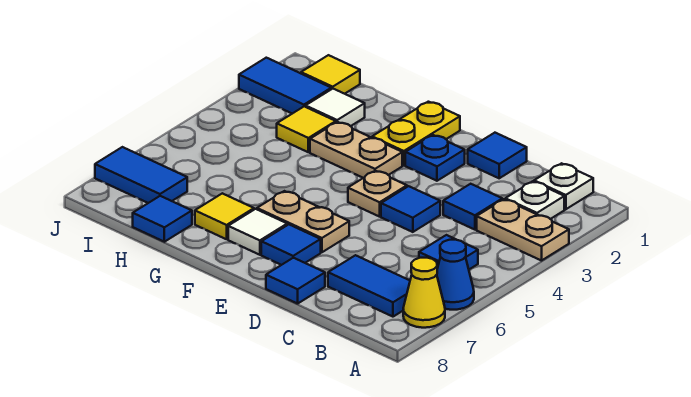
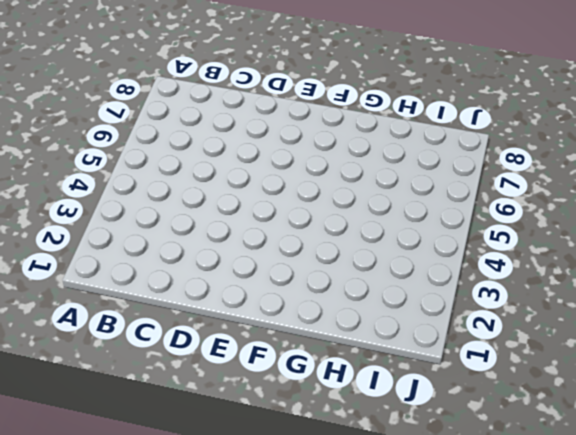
none -> tan 1x2 plate [477,199,569,261]
none -> blue 1x1 cone [437,240,474,310]
none -> yellow 1x1 cone [403,258,445,328]

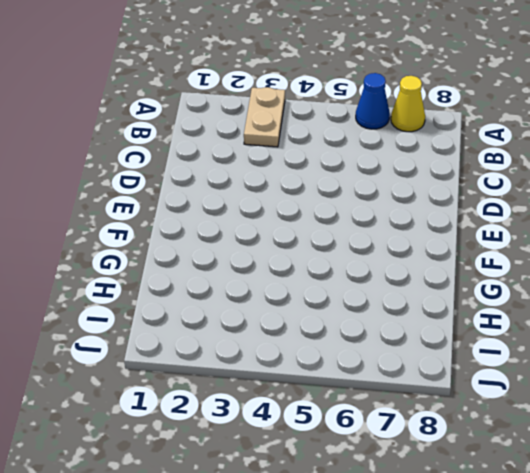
none -> white 1x1 plate [534,163,593,209]
none -> white 1x1 plate [505,181,564,219]
none -> blue 1x1 tile [419,235,478,269]

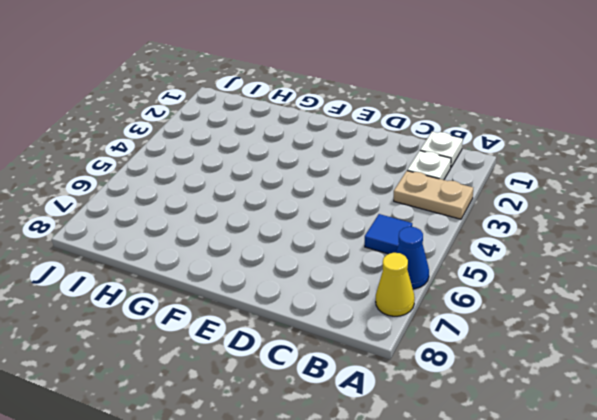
none -> blue 1x2 tile [328,255,410,317]
none -> blue 1x1 tile [443,184,502,230]
none -> blue 1x1 tile [468,133,527,178]

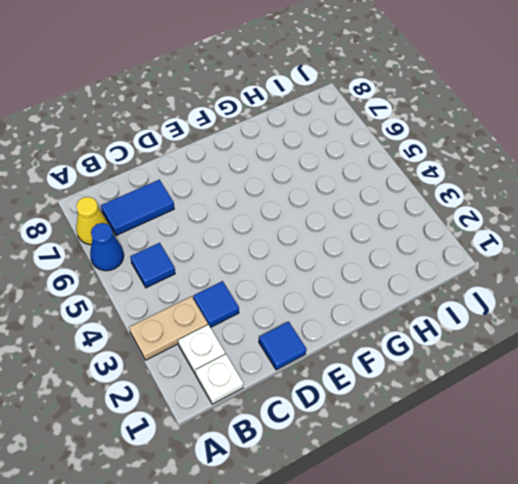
none -> blue 1x1 tile [381,186,440,232]
none -> blue 1x1 tile [266,258,325,304]
none -> blue 1x1 plate [405,135,465,181]

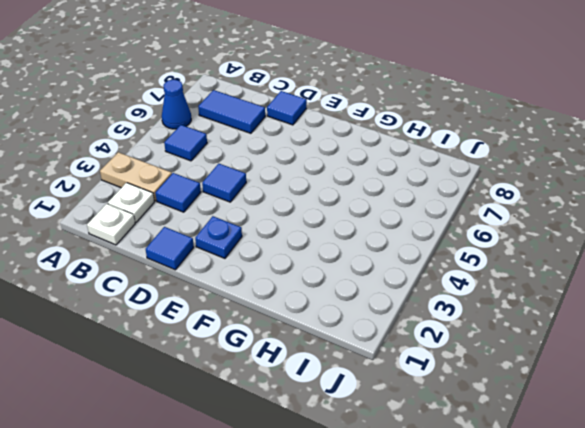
none -> yellow 1x1 cone [403,258,445,328]
none -> tan 1x1 plate [348,171,407,217]
none -> tan 1x2 plate [257,191,349,252]

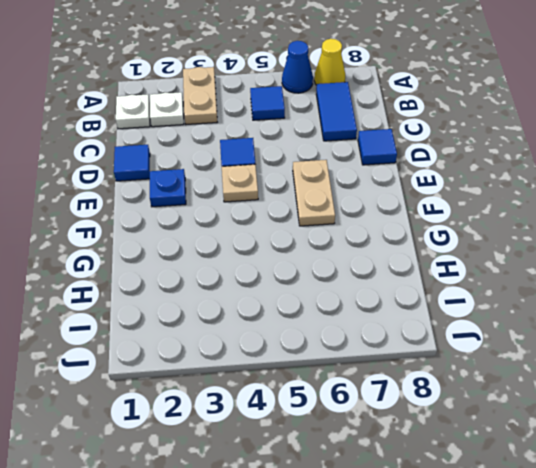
none -> blue 1x1 tile [443,184,502,230]
none -> blue 1x1 tile [261,225,321,265]
none -> yellow 1x2 plate [372,102,460,165]

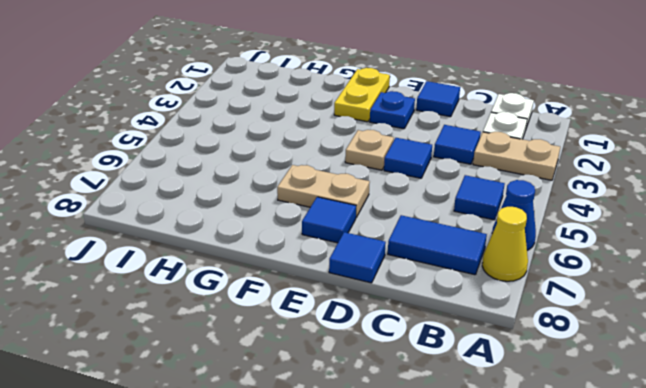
none -> tan 1x2 plate [310,122,402,178]
none -> white 1x1 tile [228,209,287,255]
none -> yellow 1x1 tile [195,193,254,239]

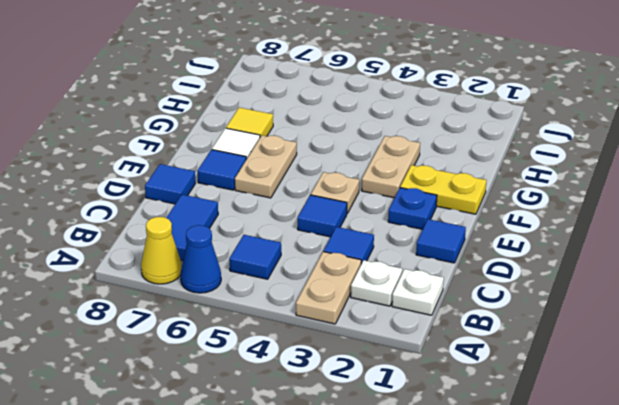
none -> white 1x1 tile [306,89,365,126]
none -> yellow 1x1 tile [277,106,336,152]
none -> blue 1x1 tile [133,196,192,242]

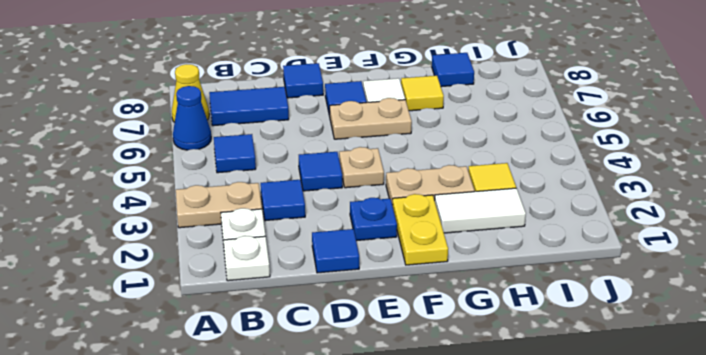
white 1x2 tile [435,188,526,233] -> white 1x1 tile [306,89,365,126]
none -> yellow 1x1 tile [301,55,360,94]
none -> blue 1x2 tile [239,58,331,114]
none -> blue 1x2 tile [95,147,187,203]

